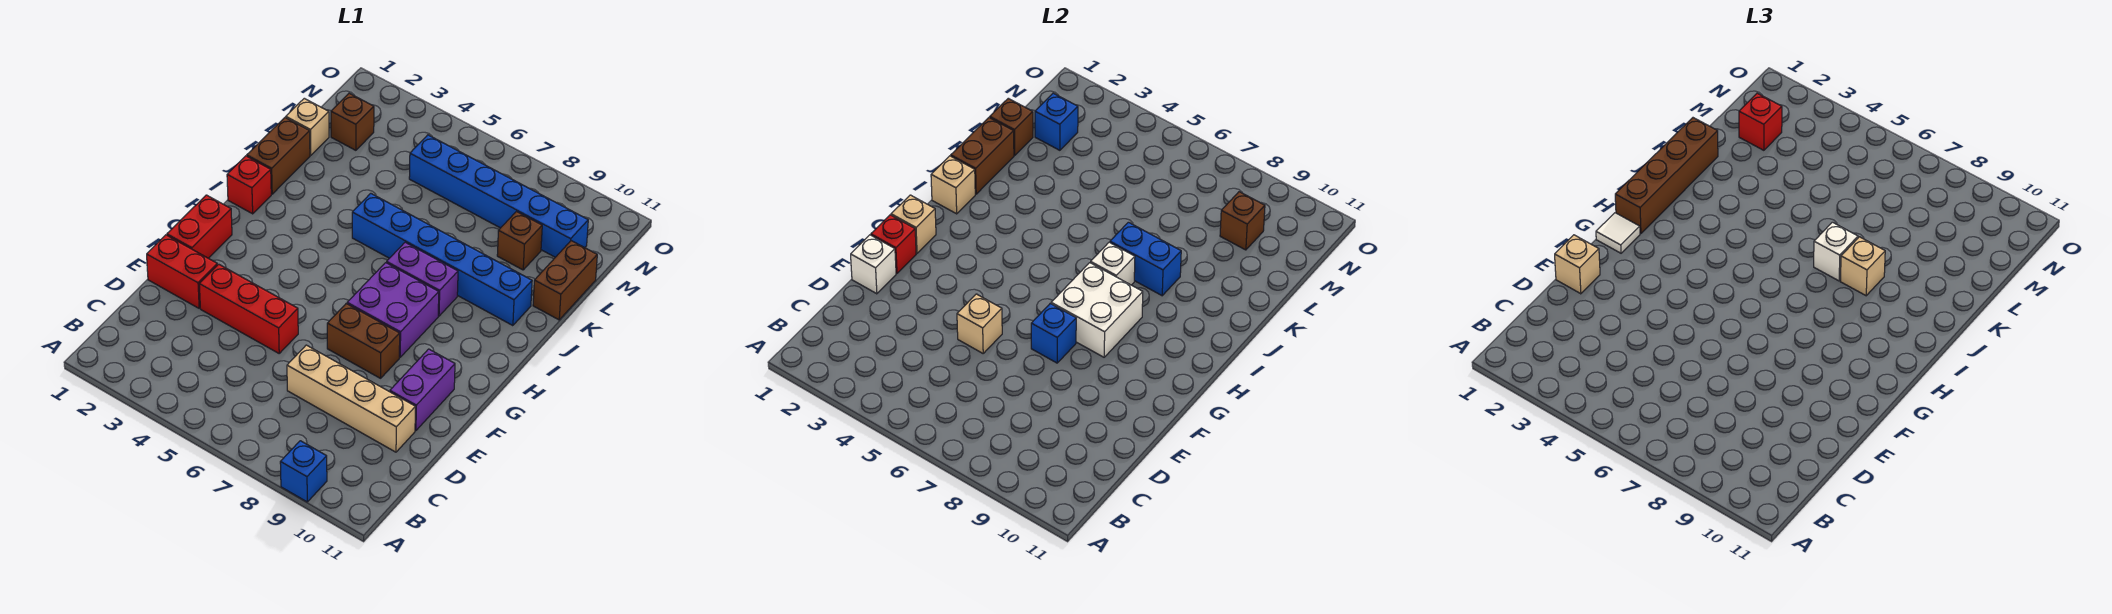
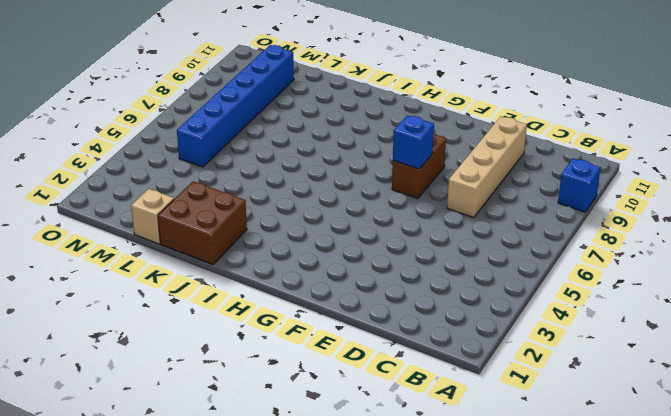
brown 2x2 brick [158,181,247,264] -> brown 1x2 brick [247,117,310,194]
none -> red 1x2 brick [147,235,217,308]
none -> red 1x3 brick [199,264,298,353]
none -> purple 1x2 brick [390,349,455,431]
none -> red 1x2 brick [167,195,232,258]

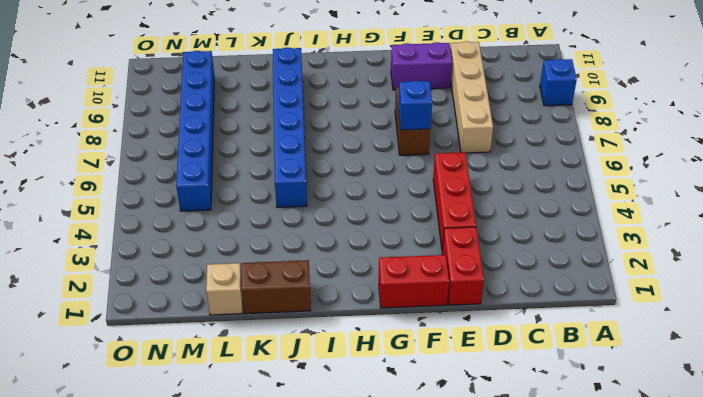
none -> purple 2x2 brick [347,263,439,357]
none -> red 1x1 brick [227,156,271,214]
none -> purple 1x2 brick [387,242,458,316]
none -> brown 1x2 brick [533,241,597,320]

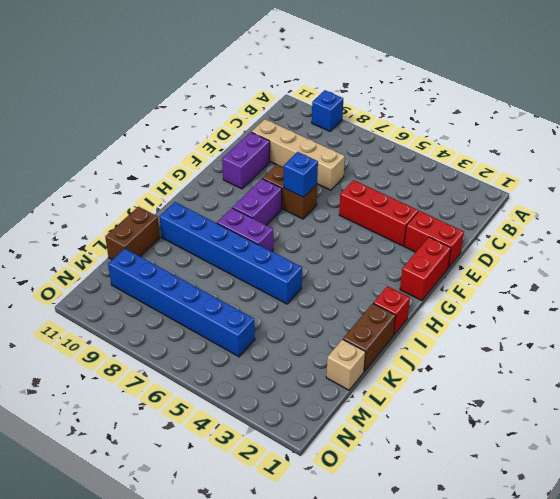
purple 1x2 brick [233,179,282,225] -> purple 2x2 brick [347,263,439,357]
none -> brown 1x1 brick [497,212,542,270]
none -> brown 1x1 brick [331,93,374,150]
none -> white 1x1 brick [851,235,896,294]
none -> tan 1x1 brick [957,294,1002,353]

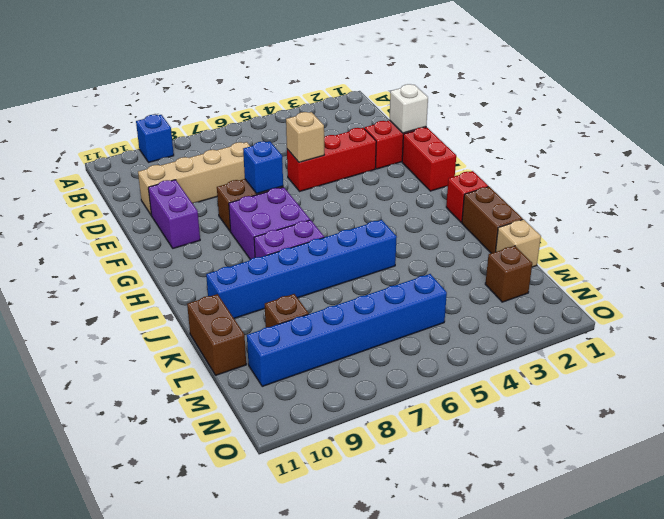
none -> red 1x1 brick [871,215,916,273]
none -> tan 1x1 brick [891,195,936,253]
none -> white 2x2 brick [1051,263,1143,357]
none -> tan 1x1 brick [931,156,975,214]

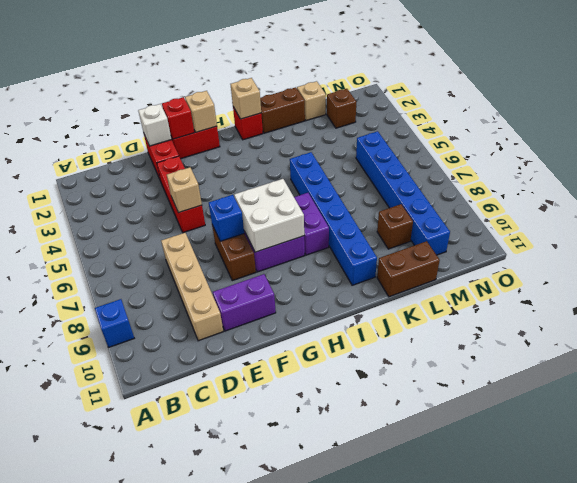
none -> white 1x1 brick [1091,242,1135,285]
none -> brown 1x2 brick [951,117,1014,194]
none -> blue 1x2 brick [1110,222,1181,296]
none -> brown 1x1 brick [990,98,1033,156]

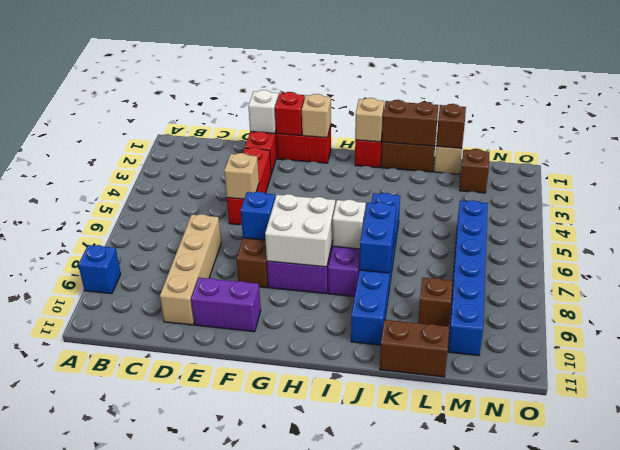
none -> blue 1x1 brick [1035,93,1078,150]
none -> brown 1x1 brick [1220,192,1265,250]
none -> tan 1x1 brick [1555,235,1600,294]
none -> white 1x1 tile [1596,213,1640,253]

